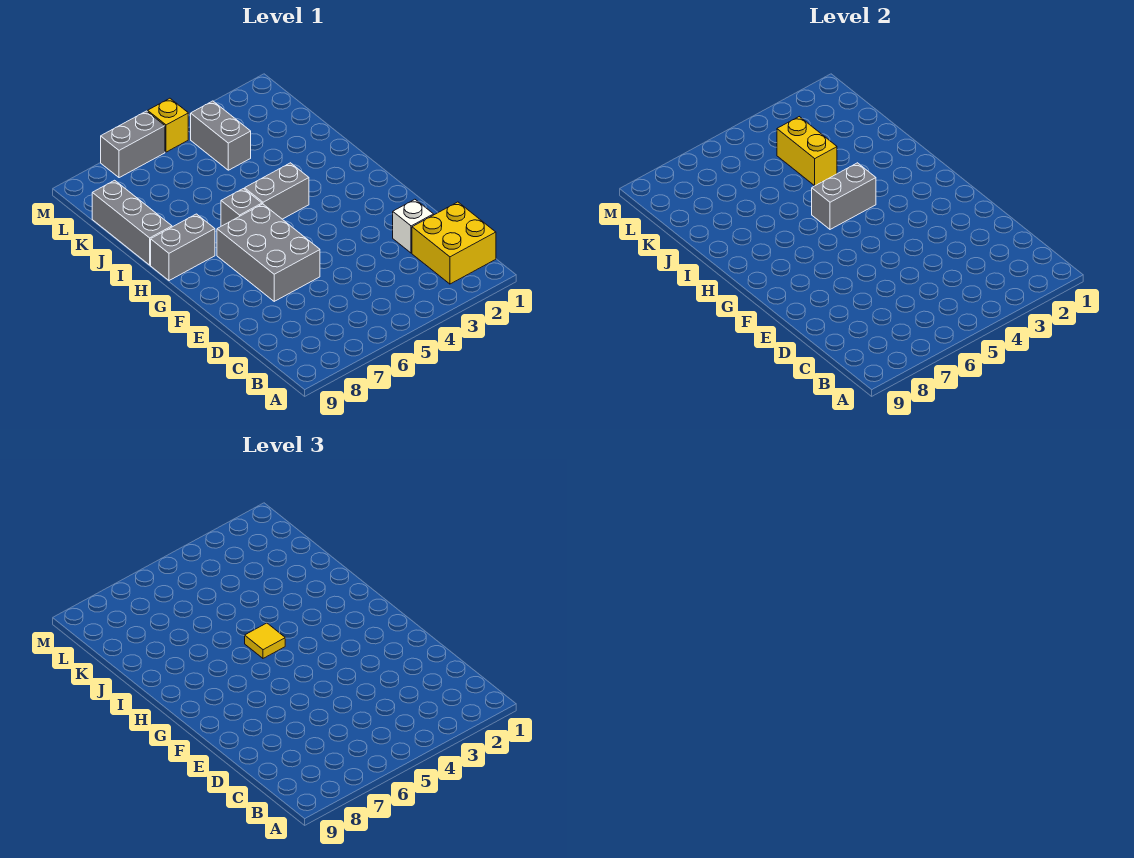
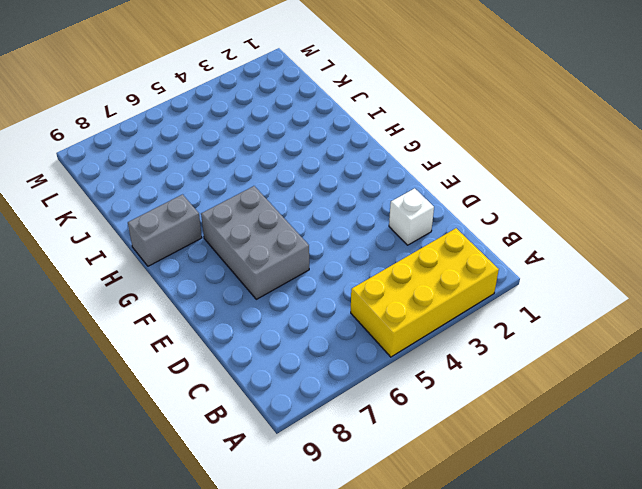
yellow 2x4 brick [351,228,499,357] -> yellow 2x2 brick [412,202,496,284]
none -> grey 1x2 brick [245,163,309,219]
none -> grey 1x1 brick [221,189,262,226]
none -> grey 1x3 brick [92,180,172,265]

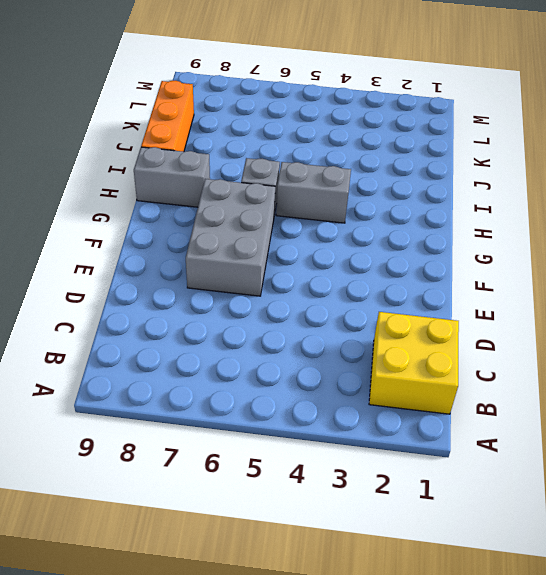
orange 1x3 brick [141,81,194,152] -> grey 1x3 brick [92,180,172,265]
none -> white 1x1 brick [393,199,434,253]
none -> grey 1x2 brick [191,101,251,170]
none -> yellow 1x1 brick [148,98,188,152]

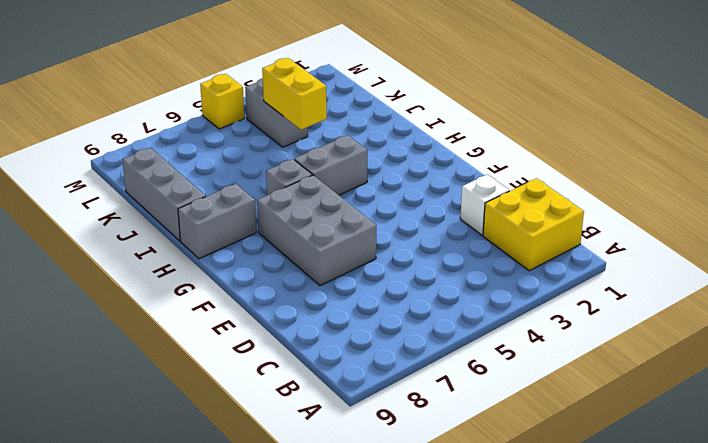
none -> grey 1x2 brick [101,111,165,178]
none -> grey 1x2 brick [812,163,876,229]
none -> yellow 1x1 tile [245,623,285,658]

